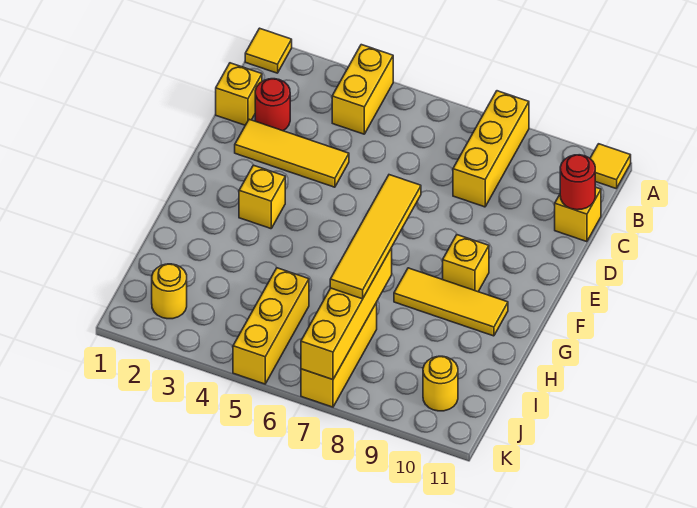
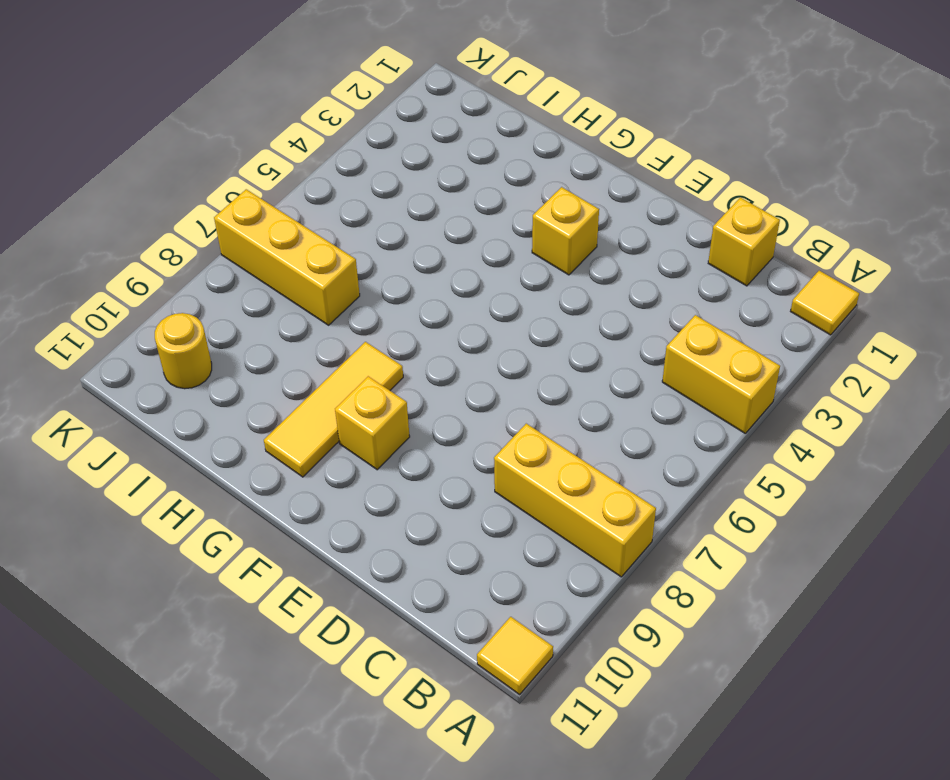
none -> red 1x1 round brick [255,79,290,131]
none -> yellow 1x1 brick [555,187,601,242]
none -> yellow 1x3 tile [235,119,349,187]

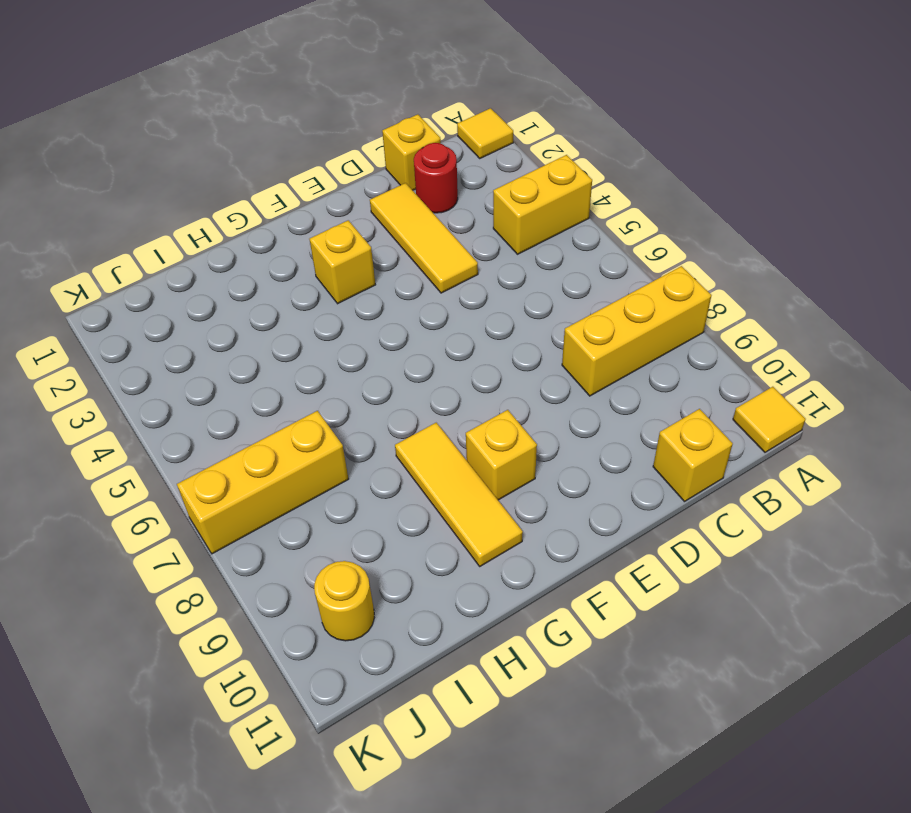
none -> yellow 1x3 brick [233,268,309,384]
none -> yellow 1x1 round brick [152,264,187,319]
none -> red 1x1 round brick [560,155,595,210]

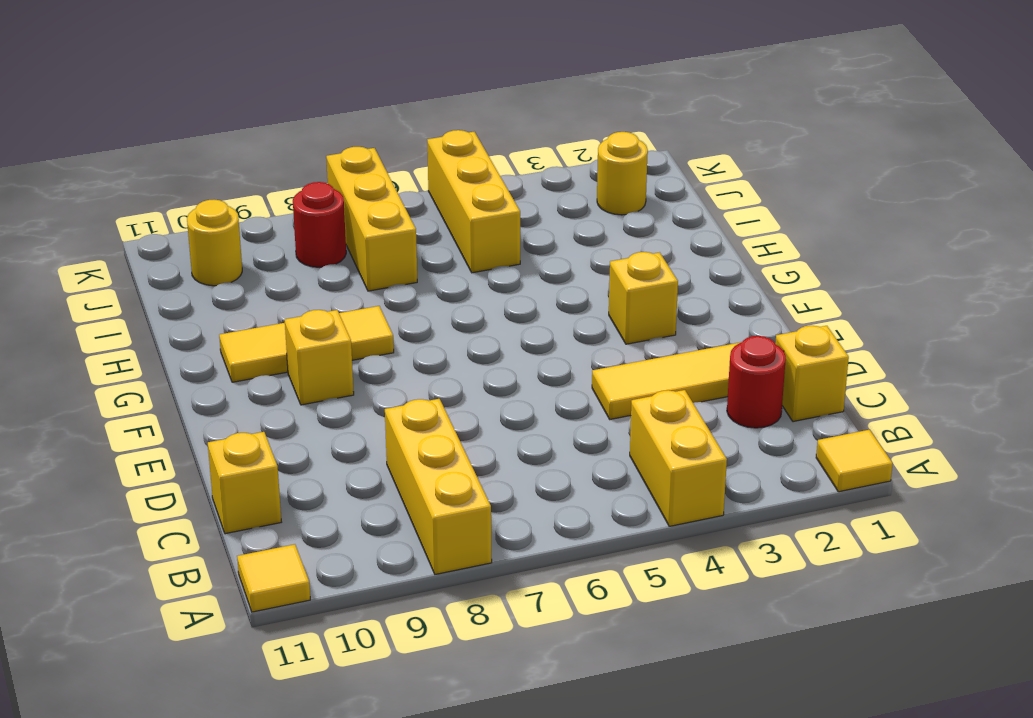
red 1x1 round brick [293,182,346,267] -> red 1x1 round brick moved to [560,155,595,210]
none -> yellow 1x4 brick [301,248,392,380]
none -> yellow 1x4 tile [330,175,421,299]

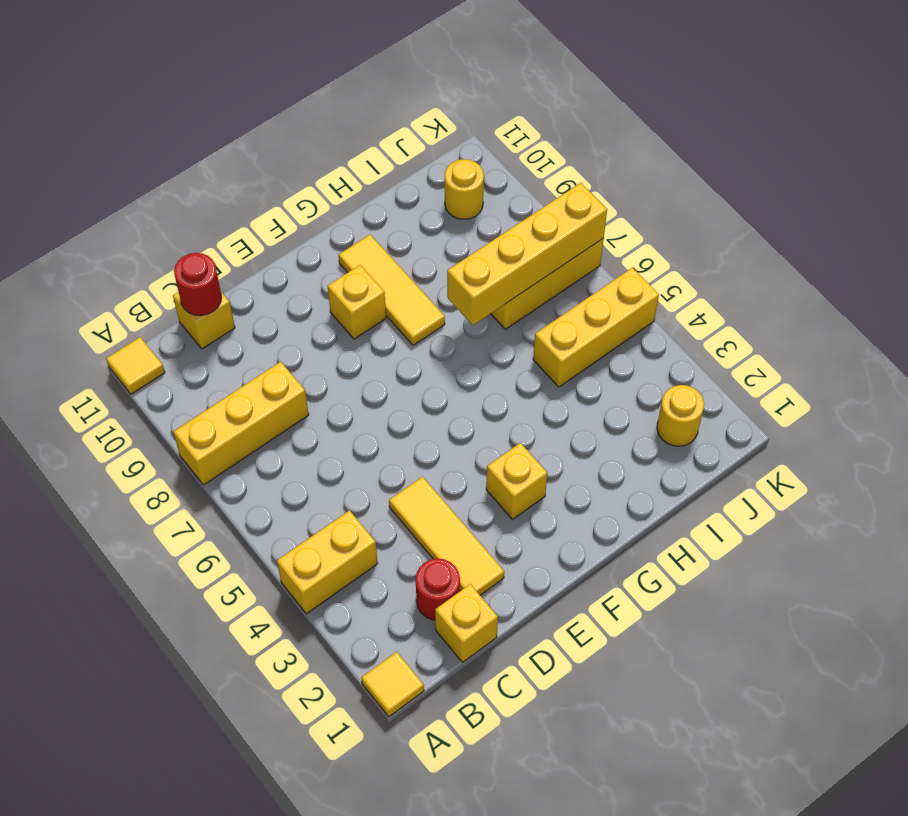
none -> yellow 1x4 tile [330,175,421,299]

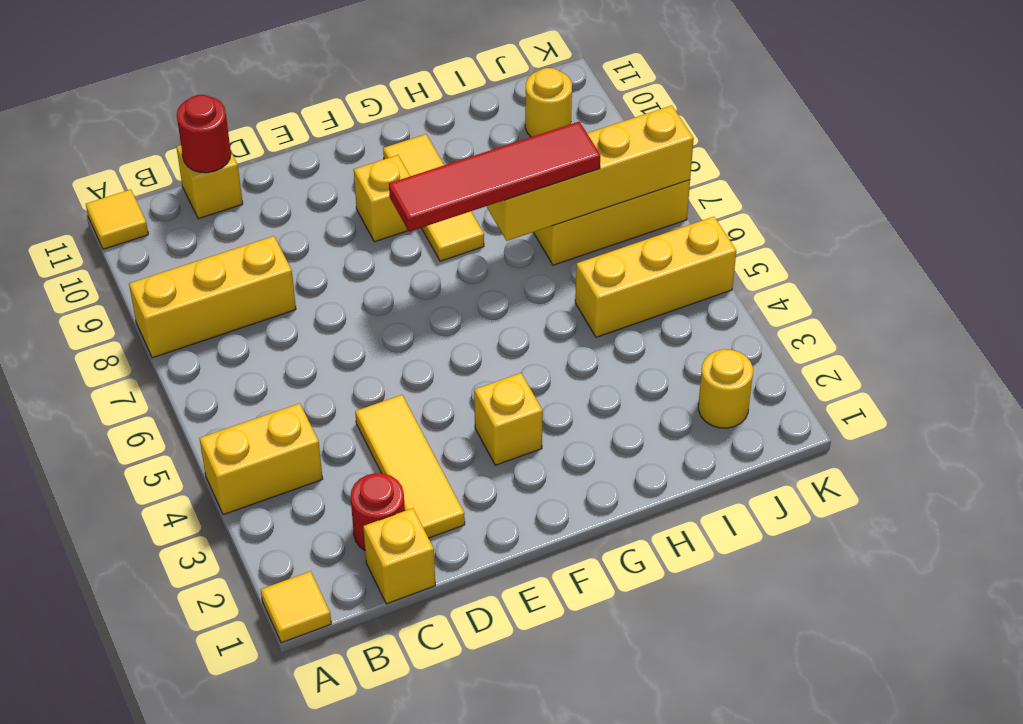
red 1x4 tile [389,122,600,232] -> yellow 1x4 tile [330,175,421,299]

